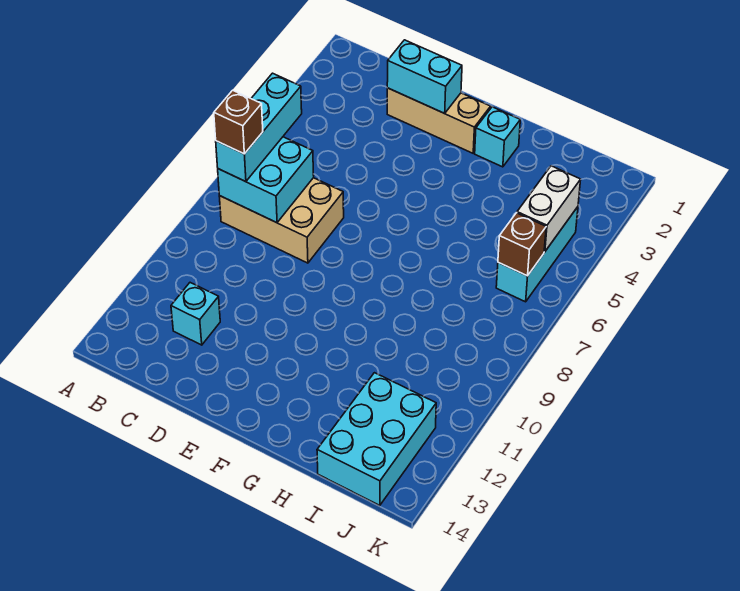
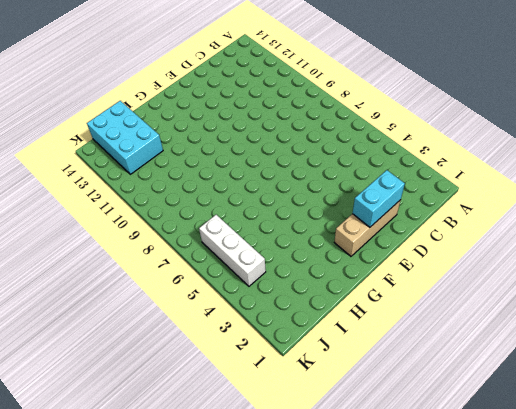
white 1x3 brick [199,215,266,286] -> cyan 1x3 brick [496,207,578,302]
none -> tan 2x3 brick [219,178,344,263]
none -> cyan 1x1 brick [171,283,220,345]
none -> cyan 1x1 brick [475,107,520,167]

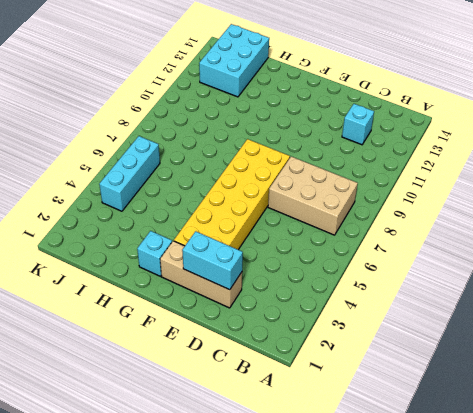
yellow 2x6 brick [174,139,290,250] -> none
none -> cyan 2x2 brick [218,137,314,223]
none -> white 1x2 brick [517,166,581,252]
none -> brown 1x1 brick [498,213,546,276]

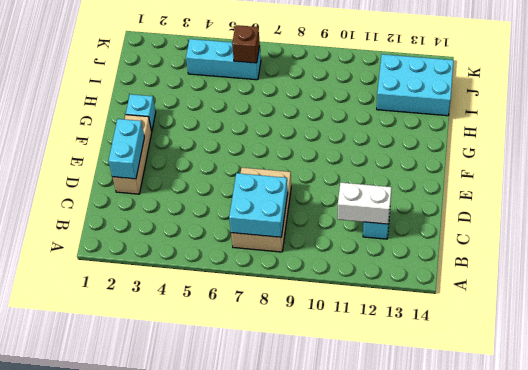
white 1x2 brick [338,183,392,224] -> white 1x2 brick moved to [517,166,581,252]
none -> cyan 1x3 brick [216,73,302,182]
none -> brown 1x1 brick [214,90,263,154]

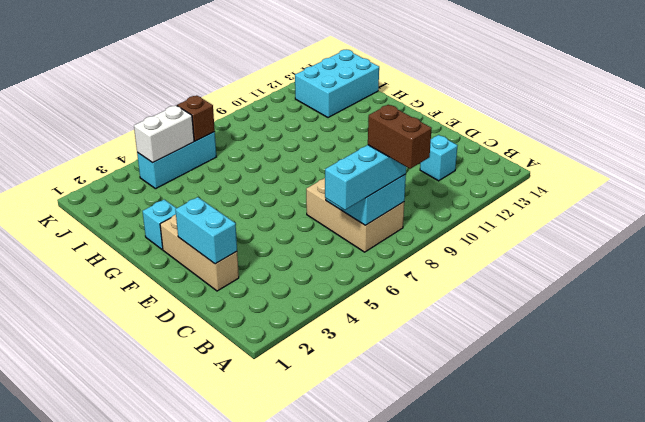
brown 1x2 brick [368,105,432,169] -> brown 1x1 brick [214,90,263,154]

